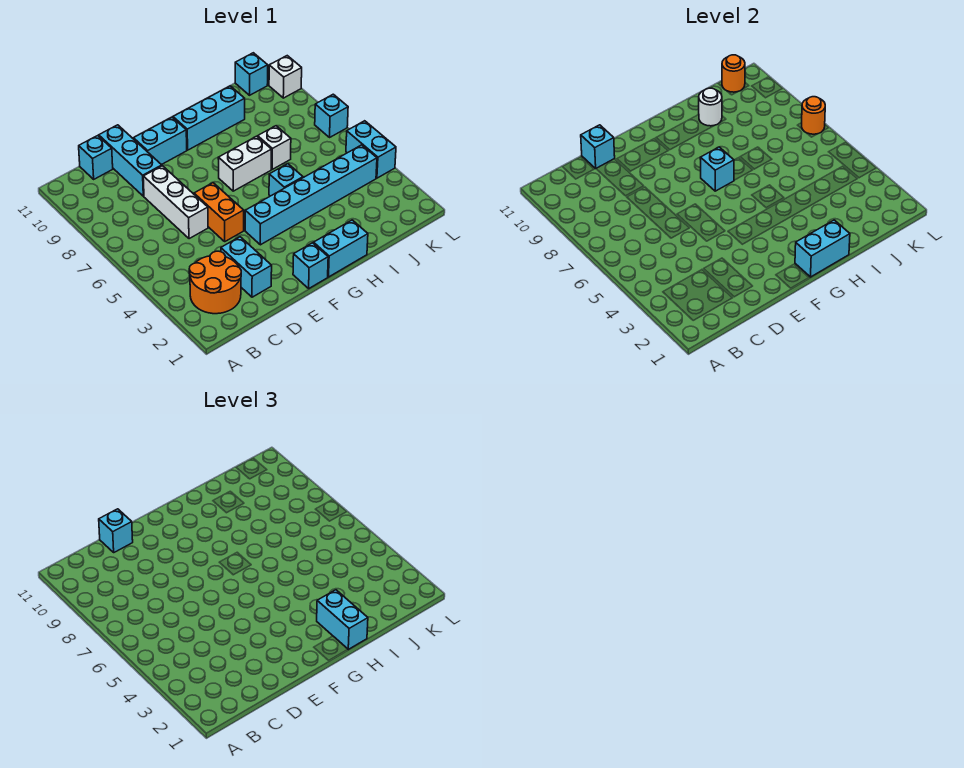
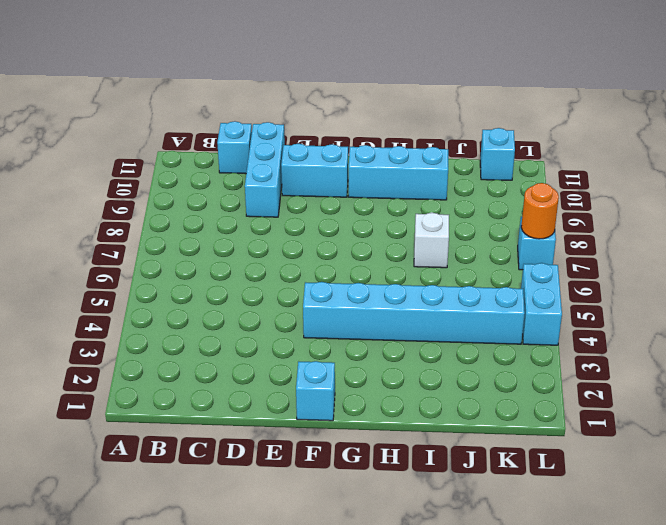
none -> orange 2x2 round brick [189,251,241,314]
none -> cyan 1x2 brick [221,237,272,297]
none -> white 1x3 brick [143,166,208,239]

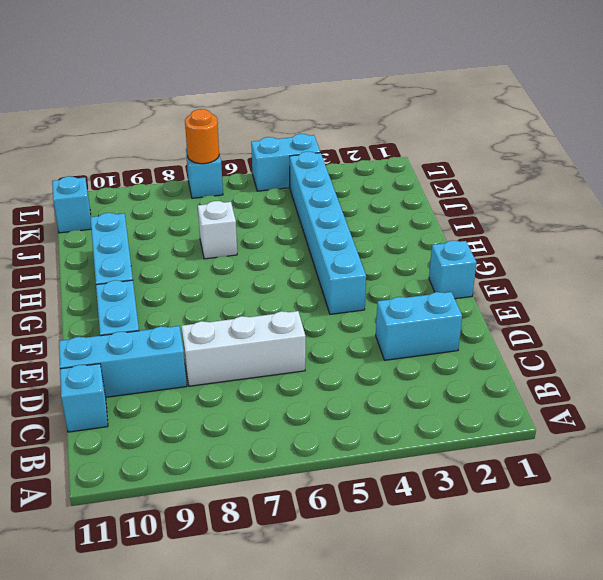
none -> orange 2x2 round brick [189,251,241,314]
none -> orange 1x2 brick [194,183,244,241]
none -> cyan 1x2 brick [314,220,368,277]

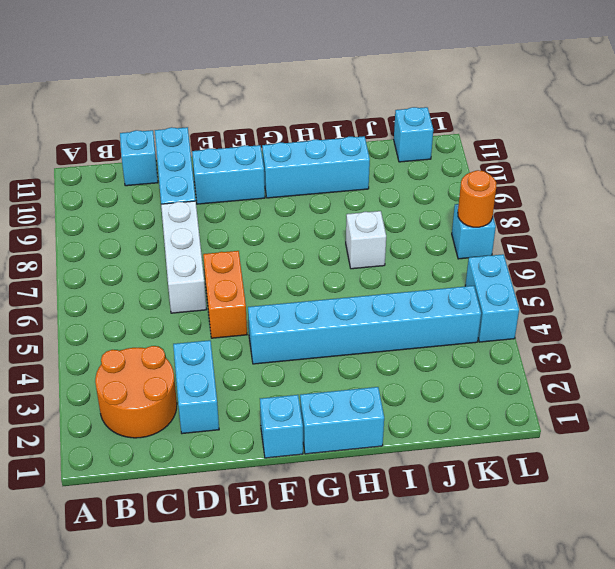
none -> white 1x2 brick [218,136,272,191]
none -> cyan 1x1 brick [269,164,303,196]
none -> white 1x1 brick [269,56,302,98]

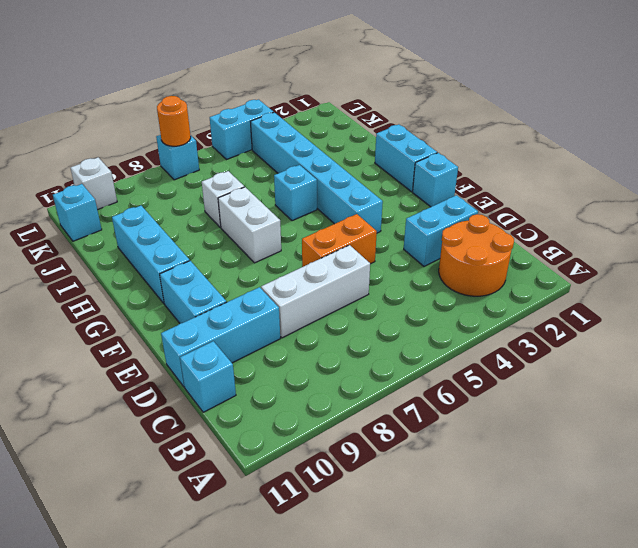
none -> cyan 1x1 brick [581,125,615,168]
none -> cyan 1x2 brick [795,220,850,277]
none -> cyan 1x1 brick [700,147,734,191]

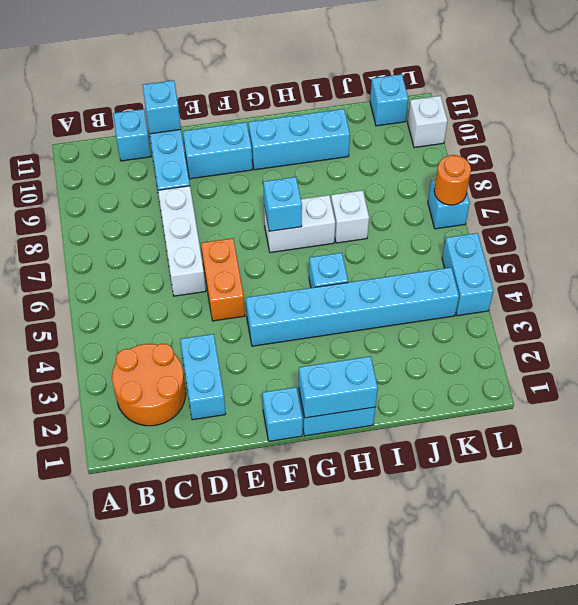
none -> white 1x1 round brick [699,88,722,126]
none -> orange 1x1 round brick [722,55,745,92]
none -> cyan 1x1 brick [99,509,133,552]

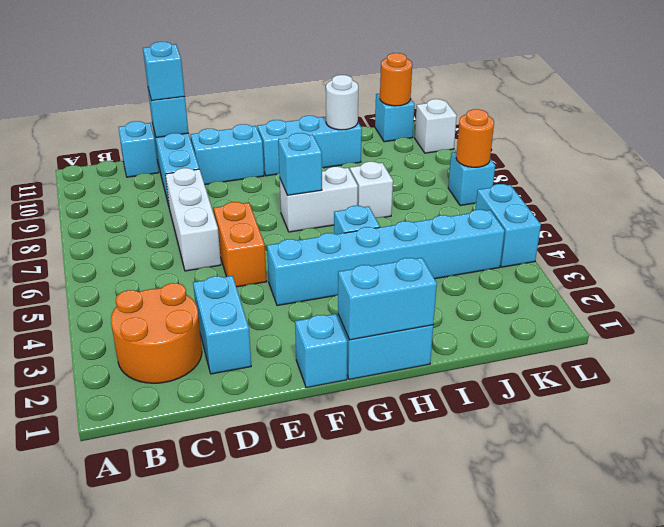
none -> cyan 1x2 brick [317,590,368,649]

